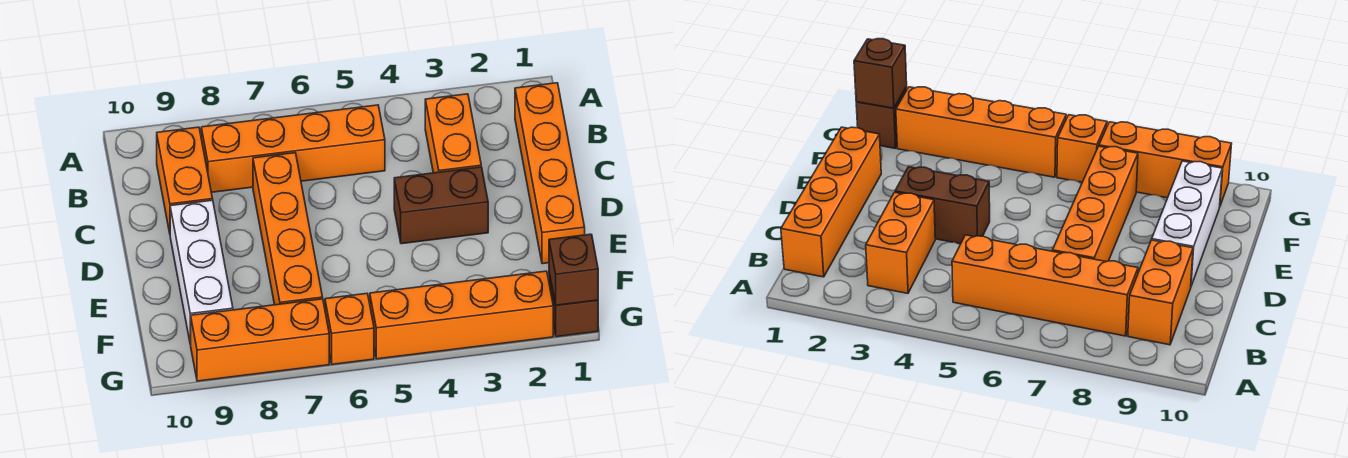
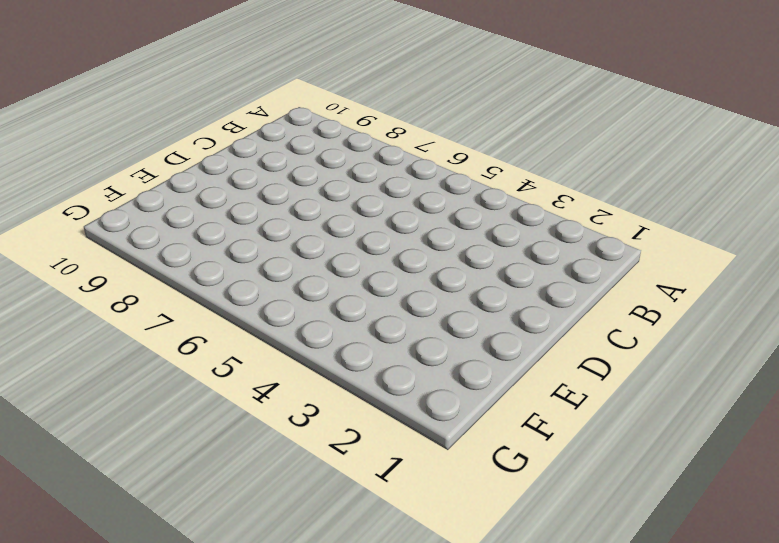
none -> orange 1x4 brick [515,83,585,264]
none -> orange 1x2 brick [425,94,481,173]
none -> orange 1x4 brick [201,105,385,192]

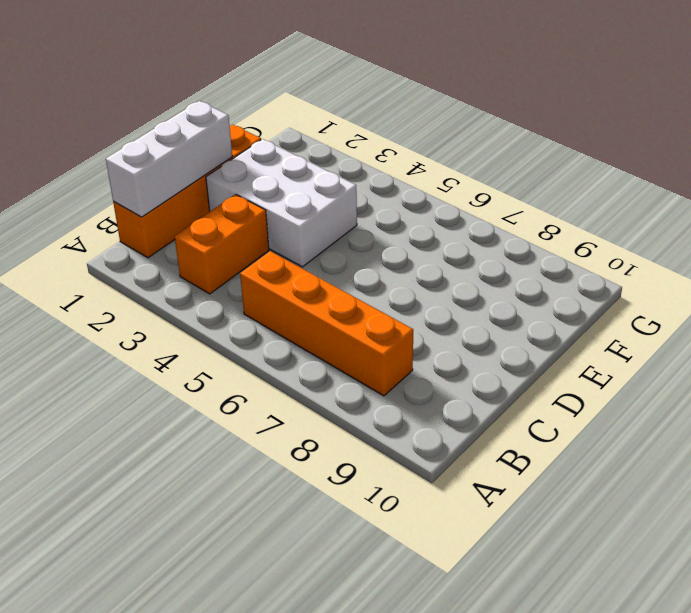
white 1x3 brick [106,101,232,217] -> white 1x3 brick moved to [170,200,233,344]
white 2x3 brick [206,139,357,267] -> brown 1x2 brick [394,167,488,244]
none -> orange 1x2 brick [157,127,213,233]
none -> orange 1x4 brick [253,153,323,305]
none -> brown 1x1 brick [549,273,598,337]

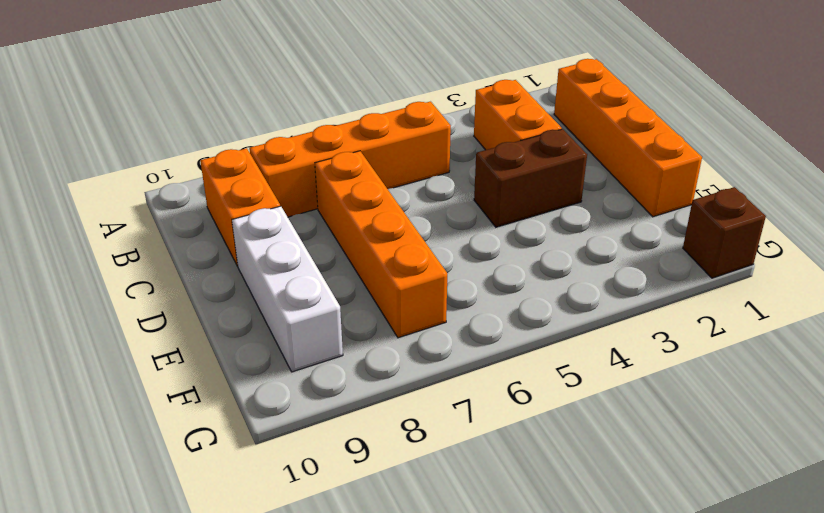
none -> orange 1x4 brick [370,271,553,359]
none -> orange 1x1 brick [325,294,374,364]
none -> orange 1x3 brick [191,299,329,381]

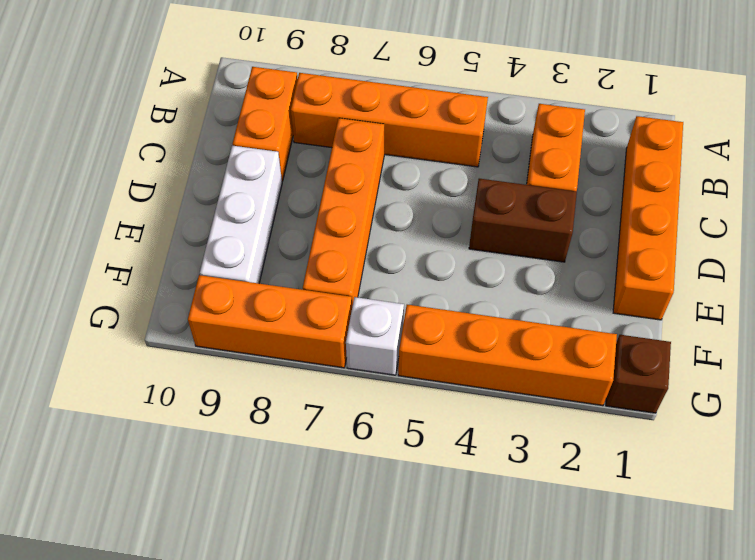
white 1x1 brick [346,297,404,375] -> orange 1x1 brick [325,294,374,364]
none -> brown 1x1 brick [549,234,598,305]

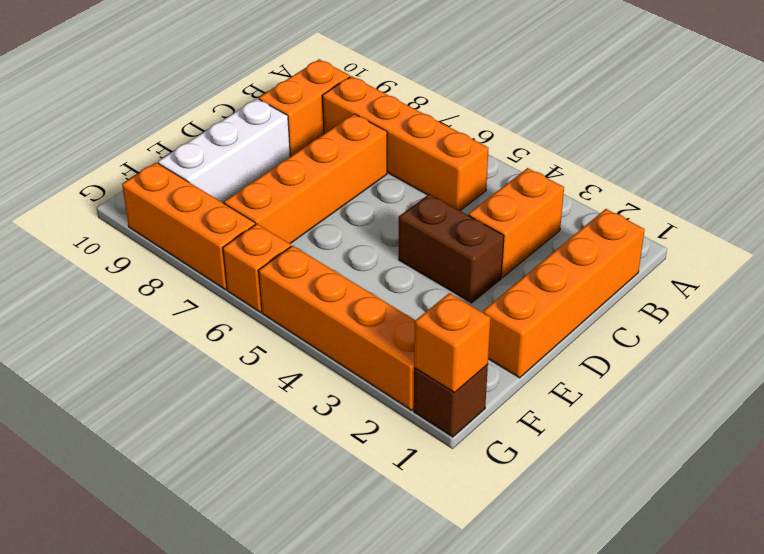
orange 1x1 brick [414,293,491,393] -> brown 1x1 brick [549,234,598,305]

